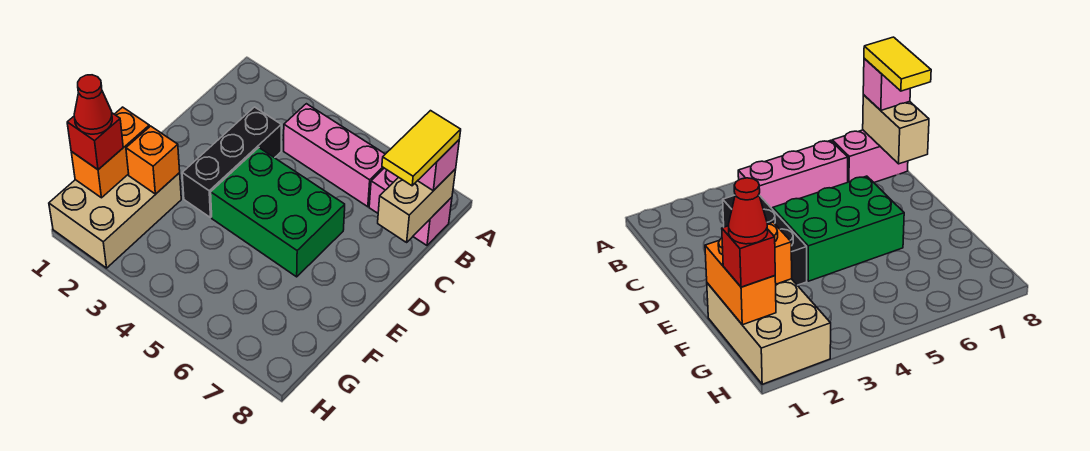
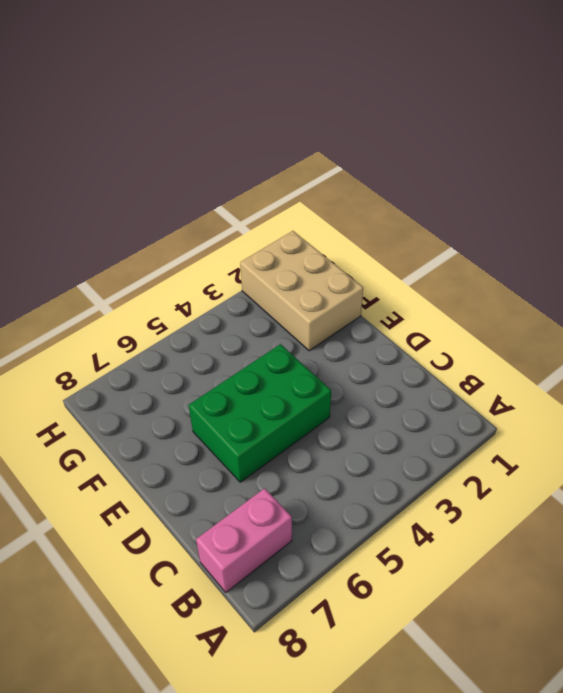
none -> pink 1x3 brick [284,104,385,207]
none -> black 1x3 brick [182,107,281,217]
none -> tan 1x2 brick [378,169,456,242]

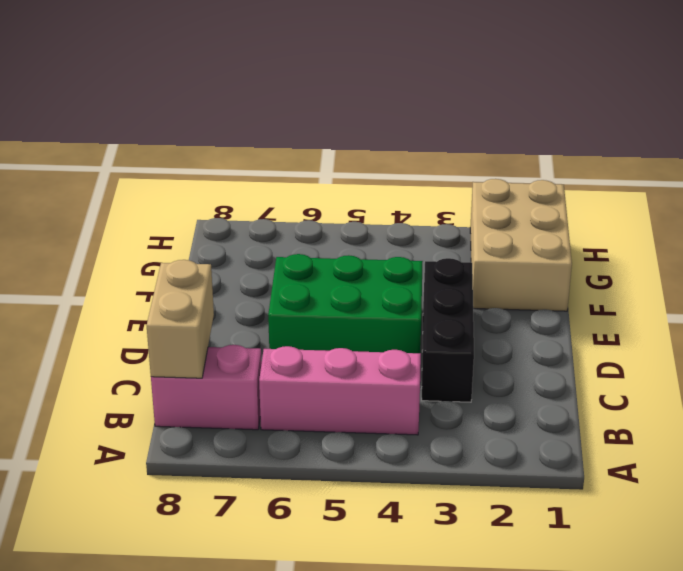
none -> orange 1x2 brick [71,107,149,198]
none -> orange 1x1 brick [126,126,180,194]
none -> pink 1x1 brick [418,140,459,191]

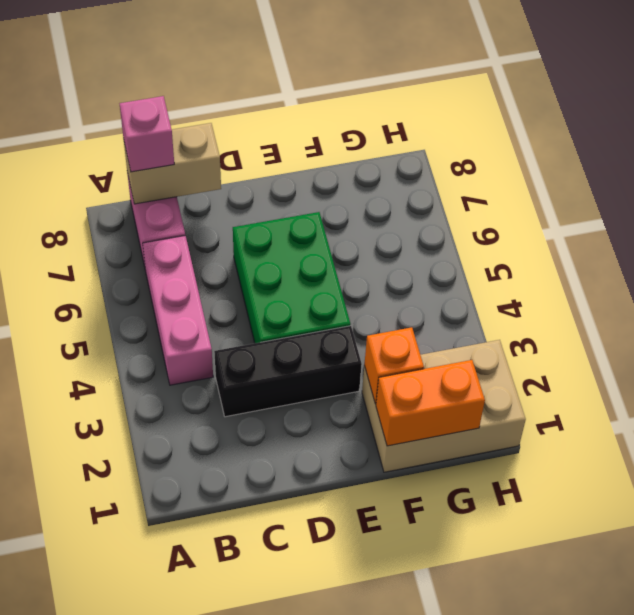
none -> red 1x1 brick [67,113,123,170]
none -> yellow 1x2 tile [382,111,461,186]
none -> red 1x1 cone [74,75,112,134]

